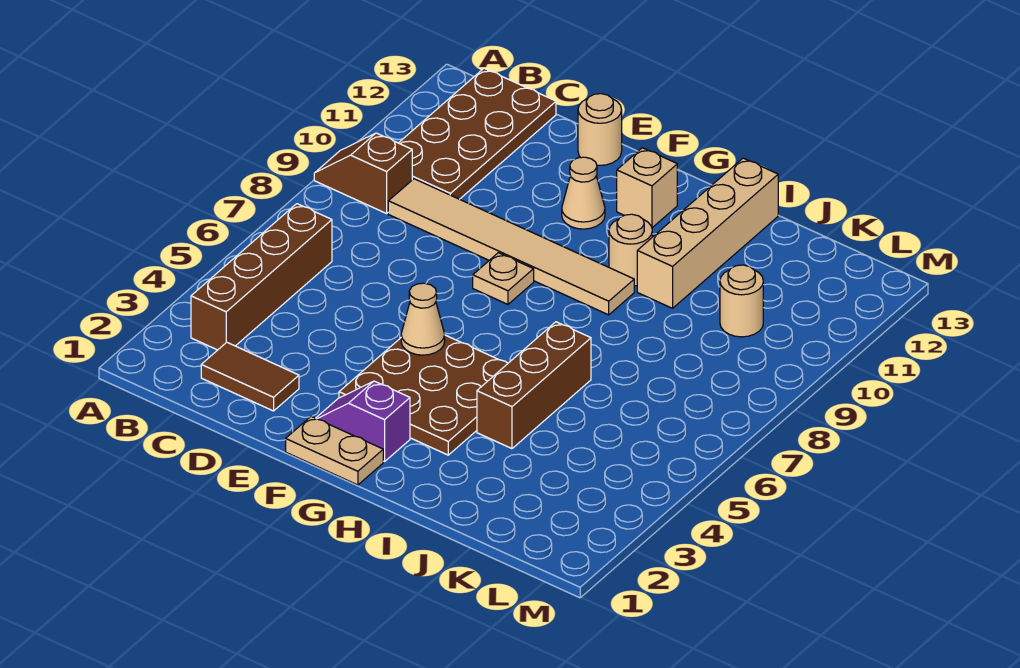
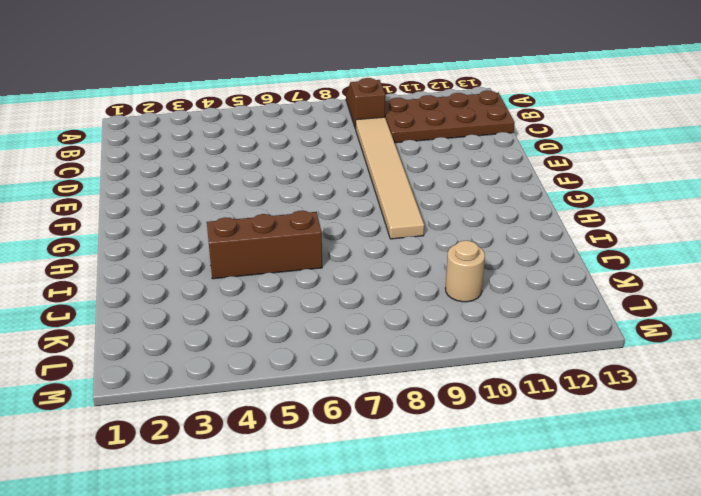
none -> brown 1x4 brick [191,204,332,350]
none -> brown 1x2 tile [201,342,299,411]
none -> tan 1x1 round brick [578,94,622,165]

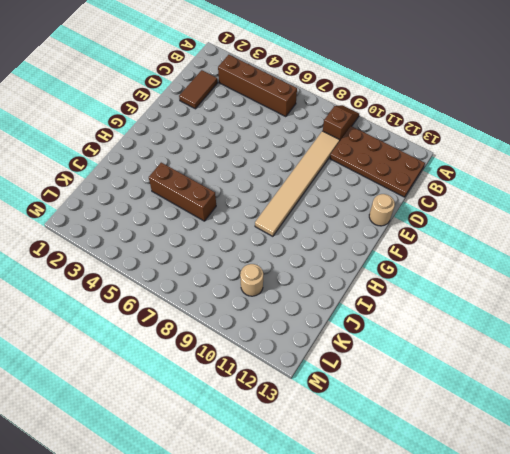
none -> tan 1x2 plate [286,416,383,485]
none -> purple 1x2 slope [316,381,410,462]
none -> brown 3x3 plate [339,335,508,455]

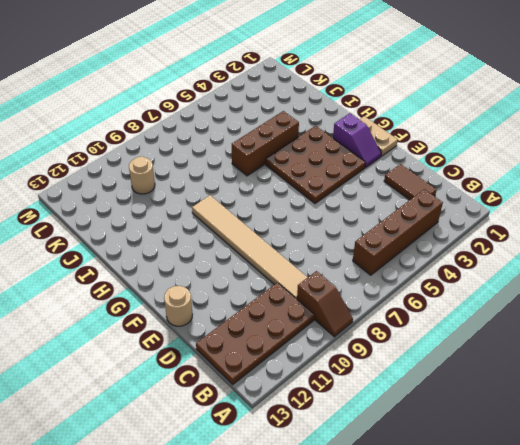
none -> tan 1x1 plate [473,253,534,304]
none -> tan 1x1 cone [562,157,605,229]
none -> tan 1x1 brick [617,148,677,228]

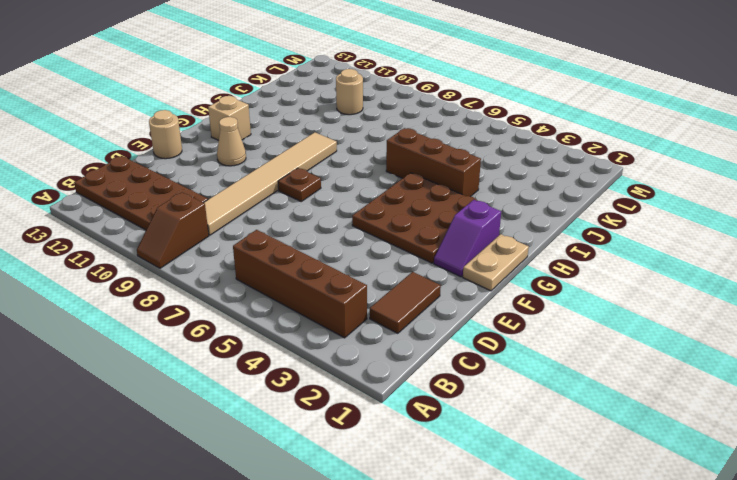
brown 1x1 plate [278,168,321,201] -> tan 1x1 plate [473,253,534,304]
none -> tan 1x1 round brick [609,214,652,286]
none -> tan 1x4 brick [637,158,778,308]
none -> tan 1x1 cone [401,283,445,355]

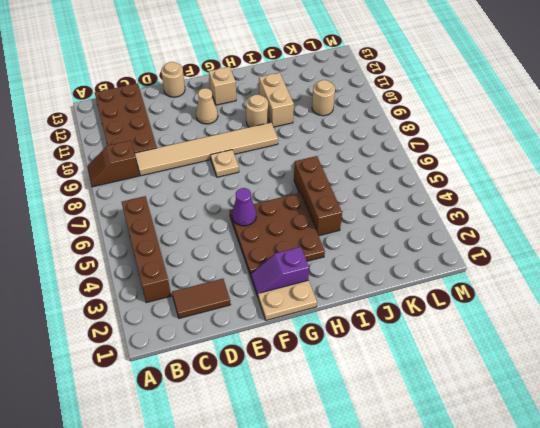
purple 1x1 cone [232,188,256,226] -> tan 1x1 cone [401,283,445,355]
tan 1x2 brick [259,73,294,127] -> tan 1x4 brick [637,158,778,308]

